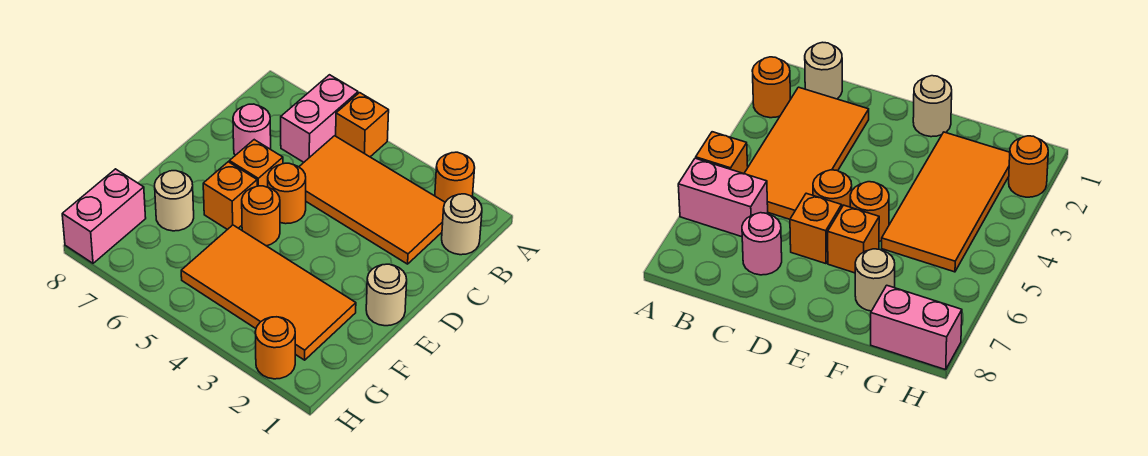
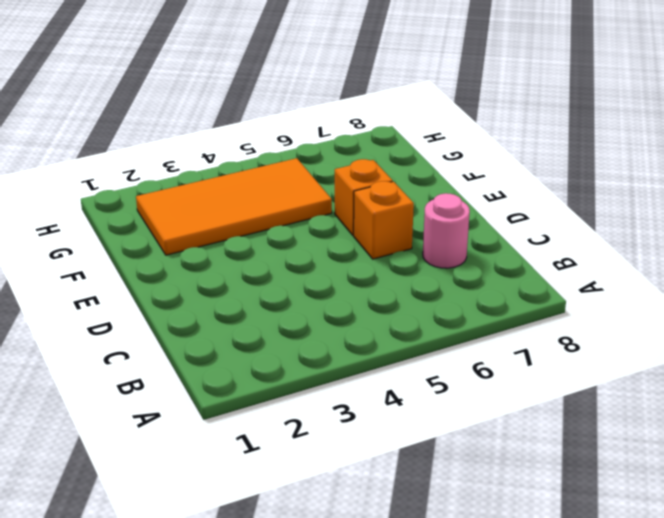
none -> orange 1x1 round brick [435,152,475,202]
none -> orange 1x1 brick [336,93,389,157]
none -> pink 1x2 brick [281,75,358,162]

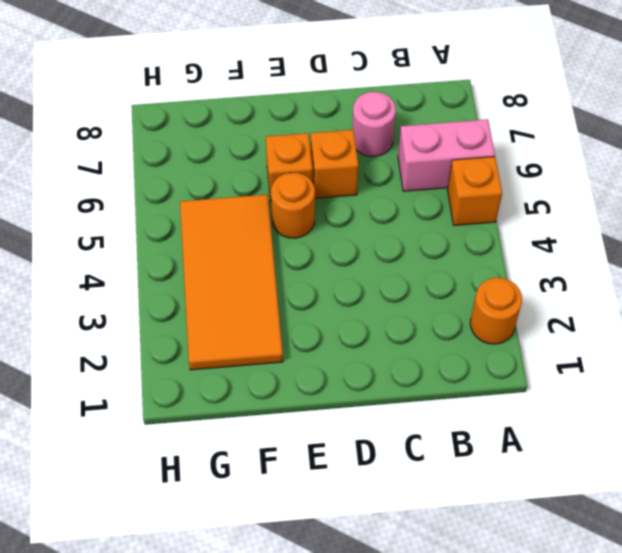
none -> tan 1x1 round brick [442,194,482,255]
none -> orange 2x4 tile [299,136,445,264]
none -> orange 1x1 round brick [268,163,306,224]

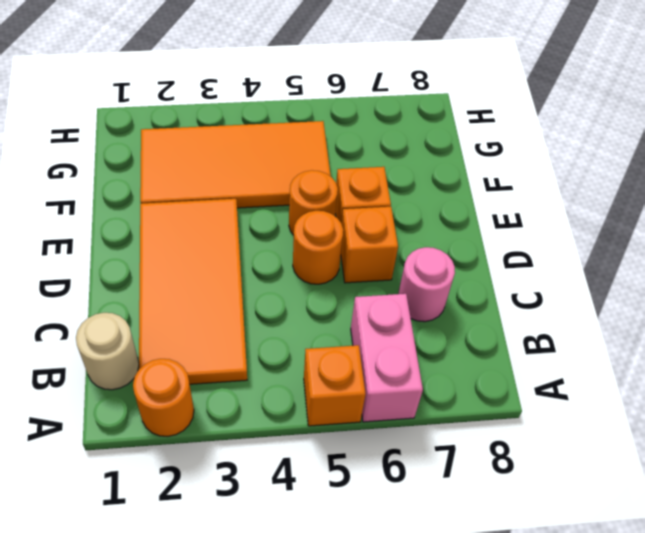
orange 2x4 tile [139,199,247,384] -> orange 2x4 tile turned to [299,136,445,264]
none -> tan 1x1 round brick [366,264,407,326]
none -> tan 1x1 round brick [155,171,194,231]
none -> pink 1x2 brick [62,169,146,263]

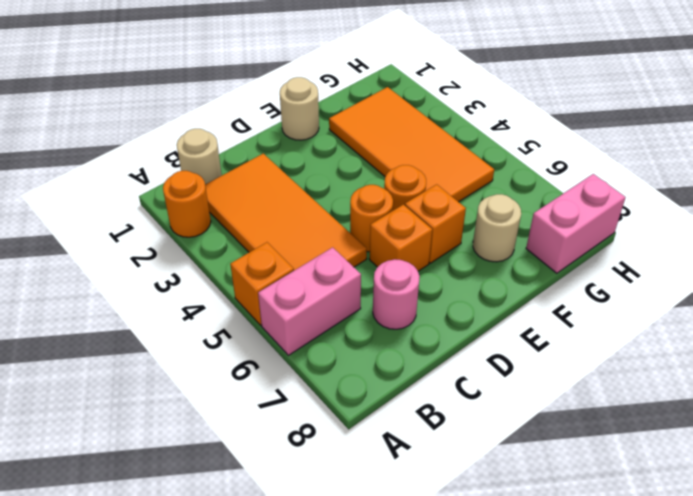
none -> orange 1x1 round brick [255,317,295,379]

